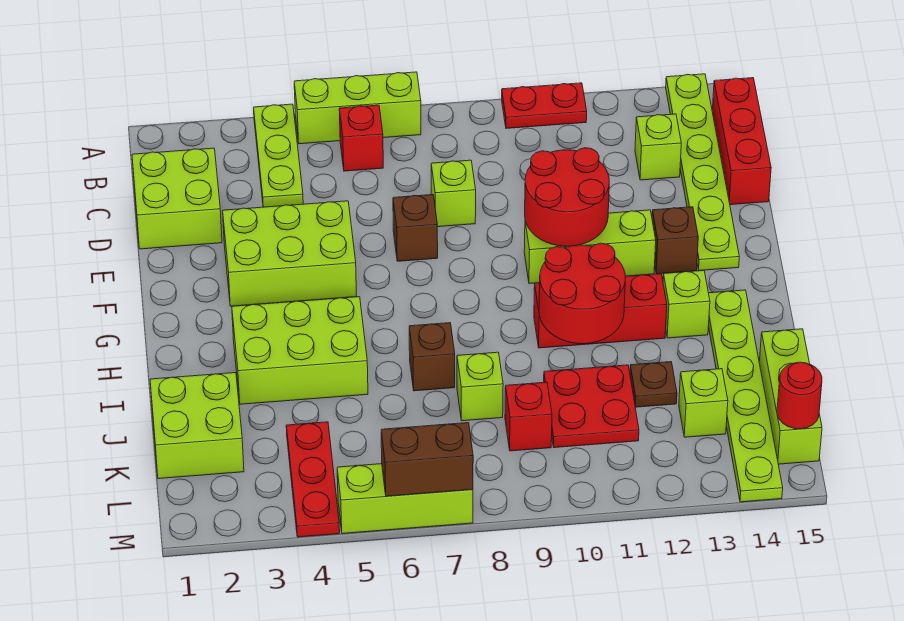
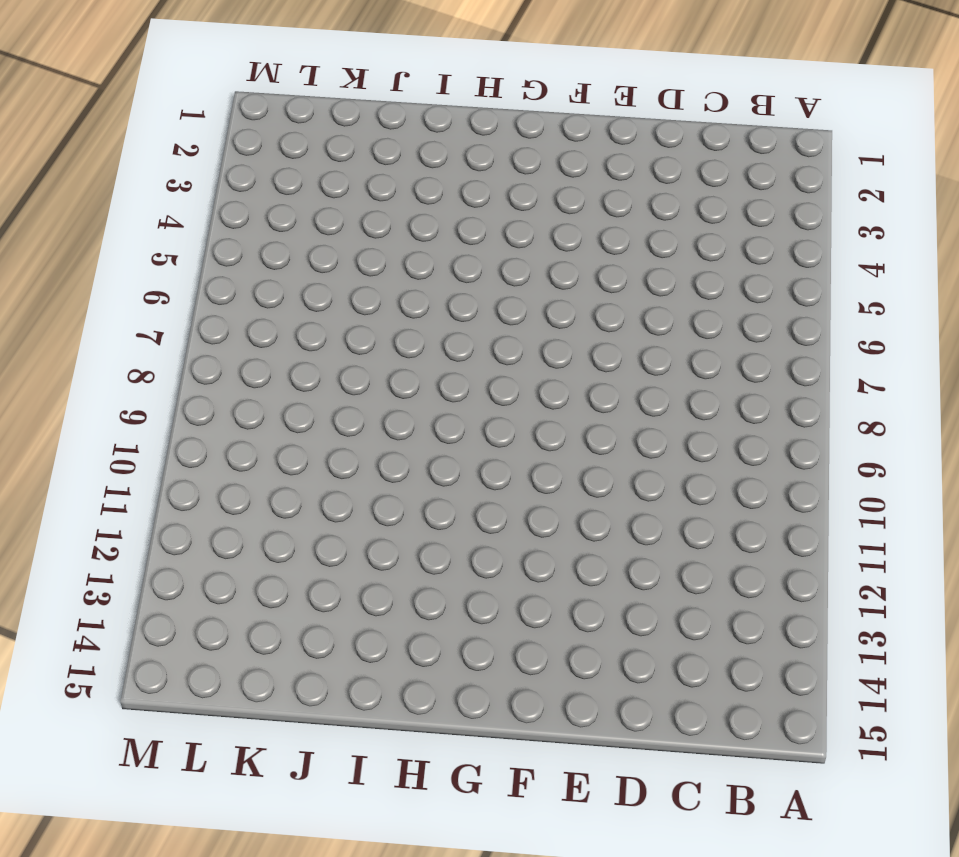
none -> lime 1x3 plate [254,104,303,207]
none -> lime 1x3 brick [294,72,421,144]
none -> red 1x2 plate [502,83,587,128]
none -> lime 1x6 plate [666,74,739,271]

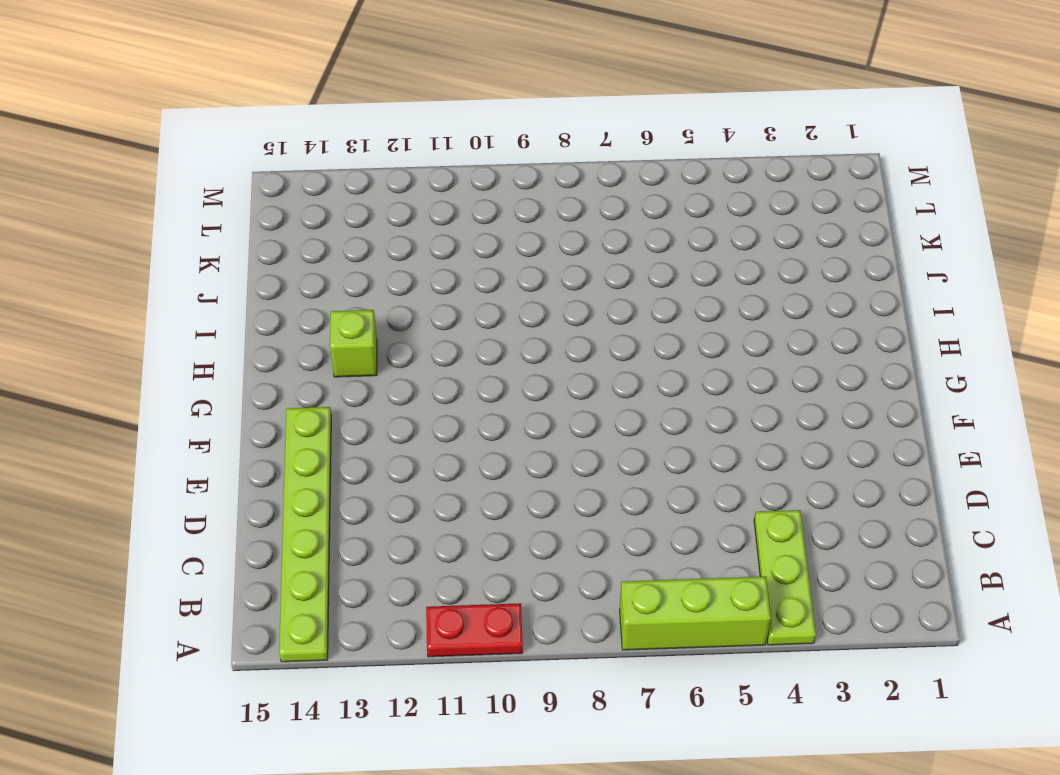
none -> red 1x1 brick [339,105,383,171]
none -> red 1x3 brick [712,78,771,205]
none -> lime 2x2 brick [132,148,222,249]
none -> lime 1x1 brick [635,114,681,180]

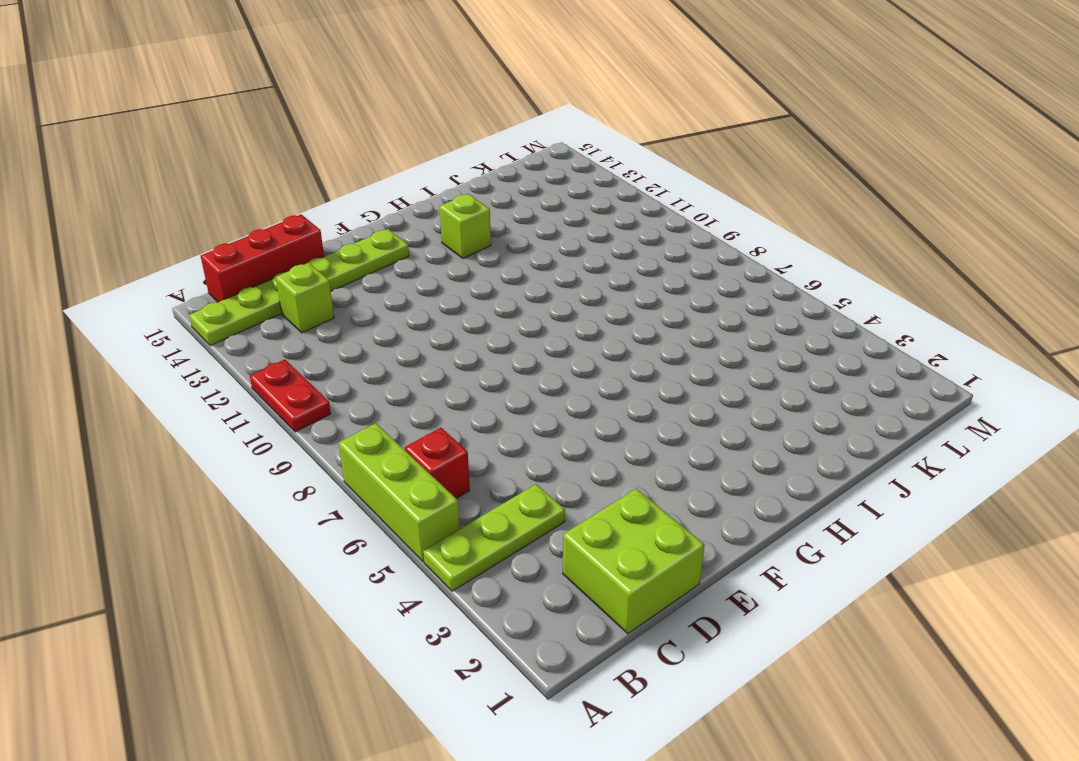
none -> lime 1x1 brick [431,160,476,227]
none -> lime 2x3 brick [223,201,356,306]
none -> brown 1x1 brick [393,195,438,261]
none -> lime 1x3 brick [524,210,656,284]

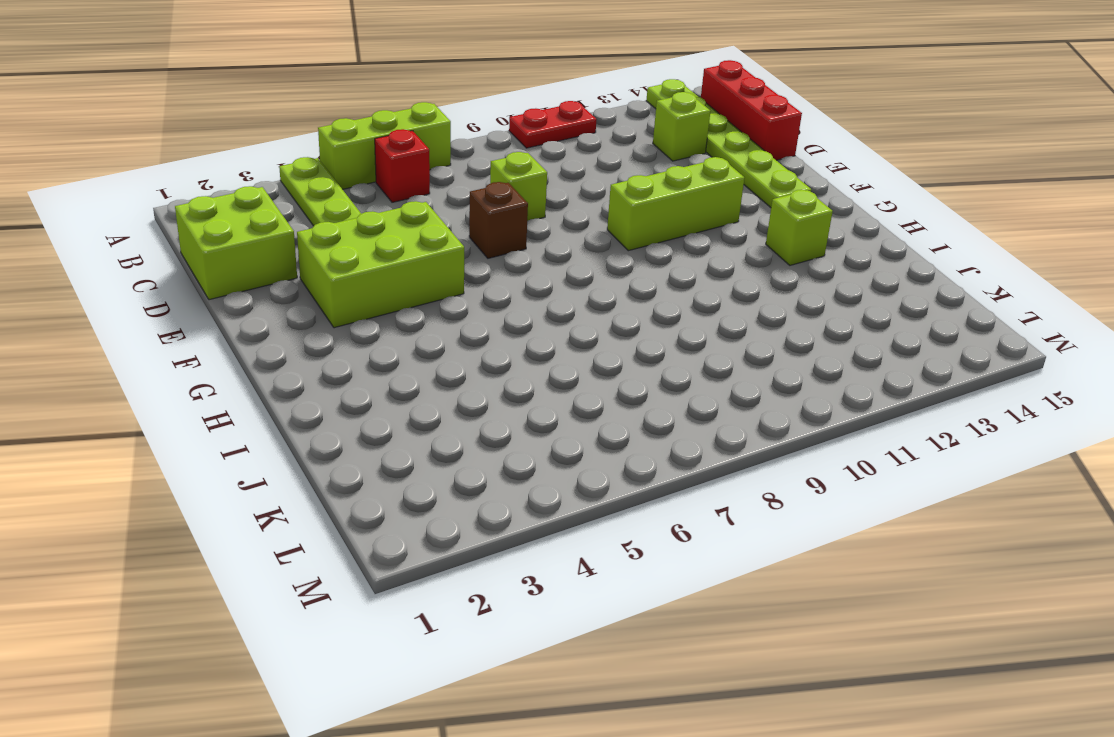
none -> brown 1x1 brick [652,207,698,274]
none -> lime 2x3 brick [232,297,368,404]
none -> red 1x3 brick [534,274,667,348]
none -> lime 1x6 plate [709,290,783,502]

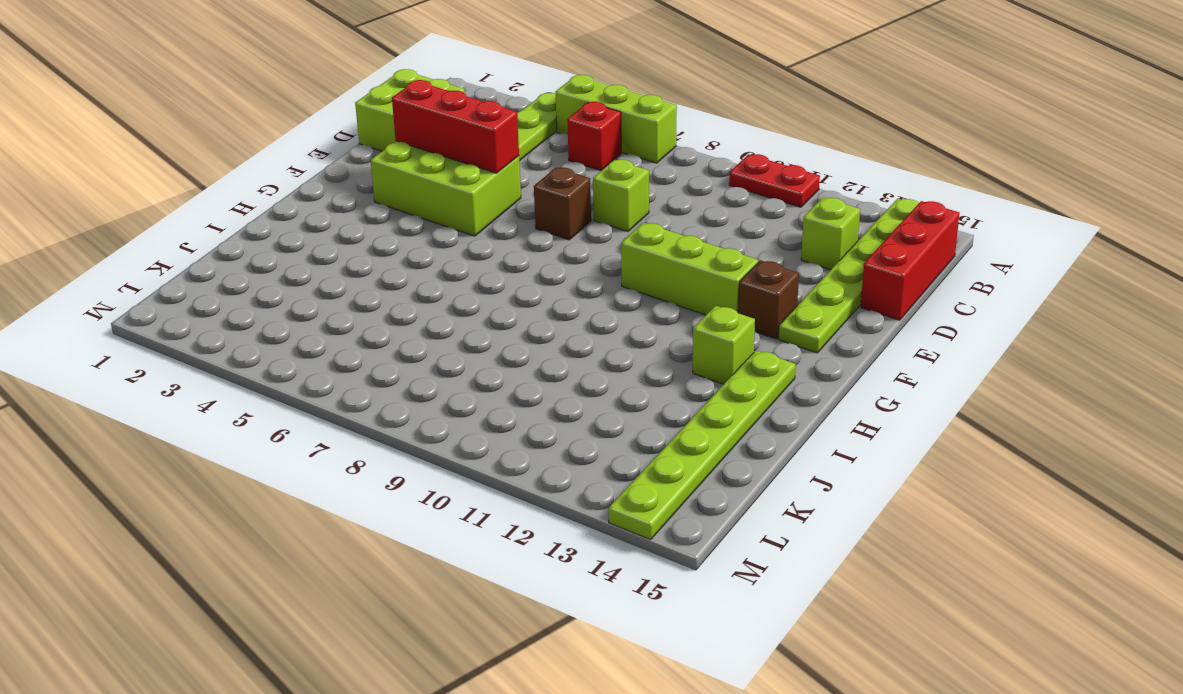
red 1x3 brick [392,80,519,173] -> red 1x3 brick moved to [534,274,667,348]
none -> lime 2x3 brick [232,297,368,404]
none -> brown 1x1 brick [409,323,455,391]
none -> lime 2x2 brick [150,373,244,479]
none -> lime 1x1 brick [457,352,503,421]

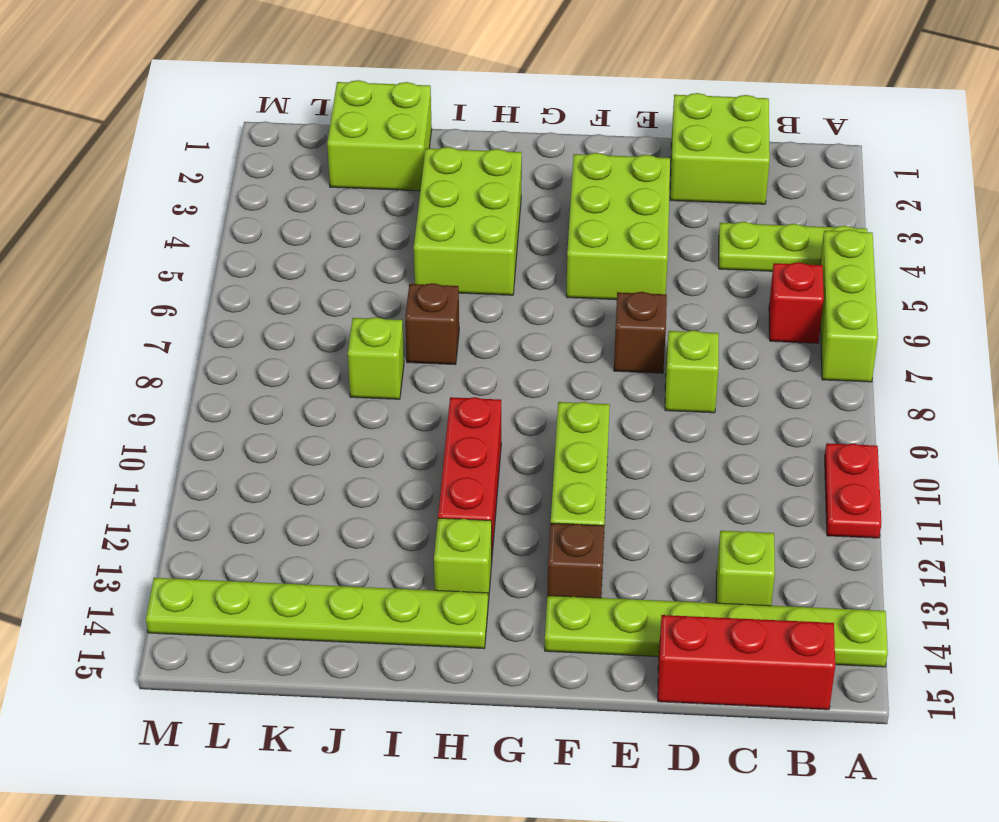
none -> red 2x2 plate [544,365,639,448]
none -> brown 1x1 plate [630,362,677,407]
none -> lime 1x3 brick [759,329,822,464]
none -> red 1x3 plate [286,422,340,537]

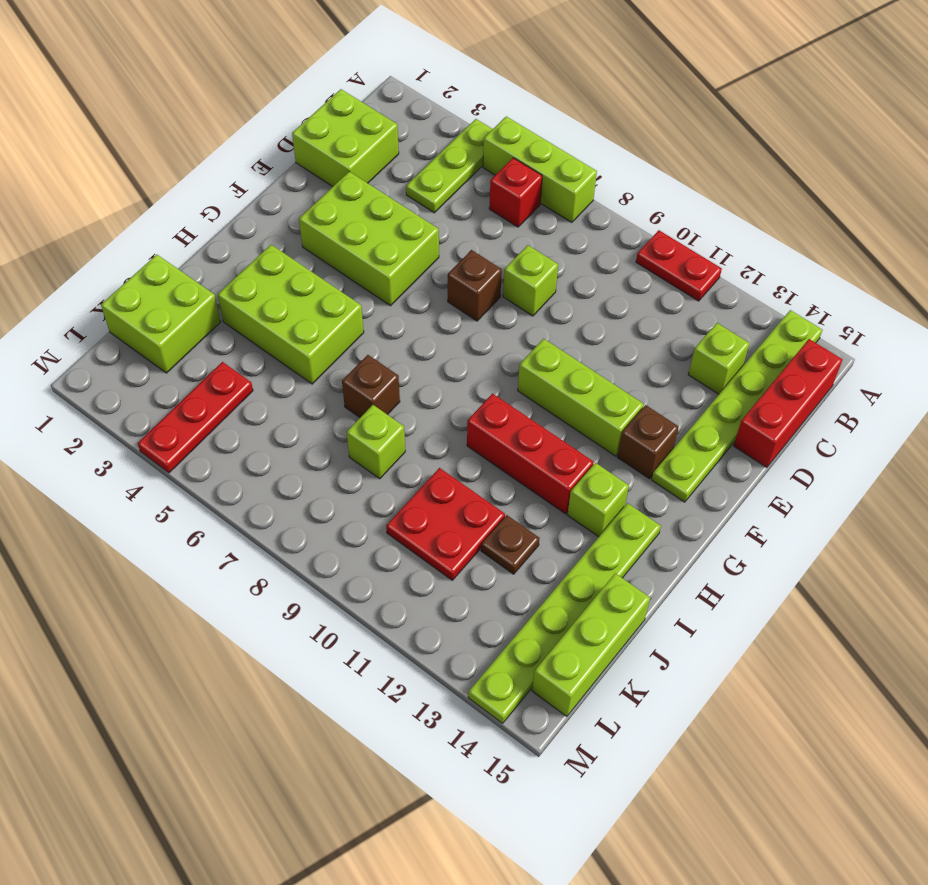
none -> red 1x1 brick [505,382,552,451]
none -> lime 1x1 brick [679,369,728,437]
none -> lime 1x3 brick [337,464,473,534]
none -> red 2x2 round brick [525,148,609,246]

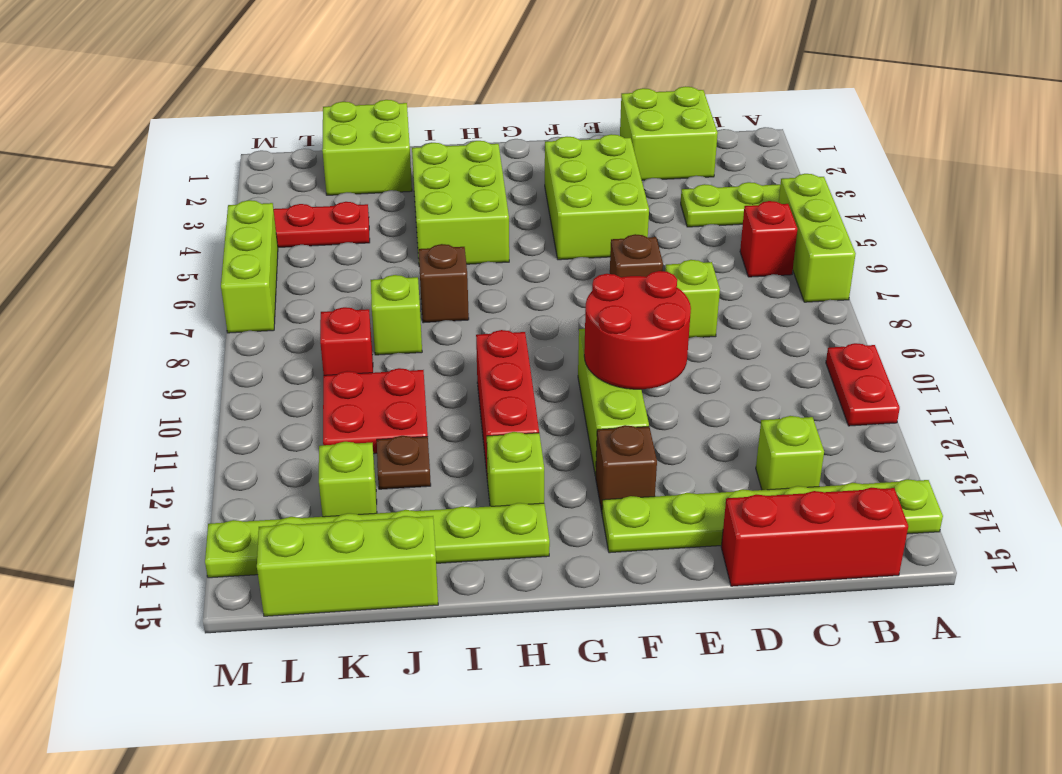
none -> red 2x2 round brick [539,243,625,344]
none -> red 1x1 round brick [777,362,822,429]
none -> brown 1x2 brick [381,423,473,496]

